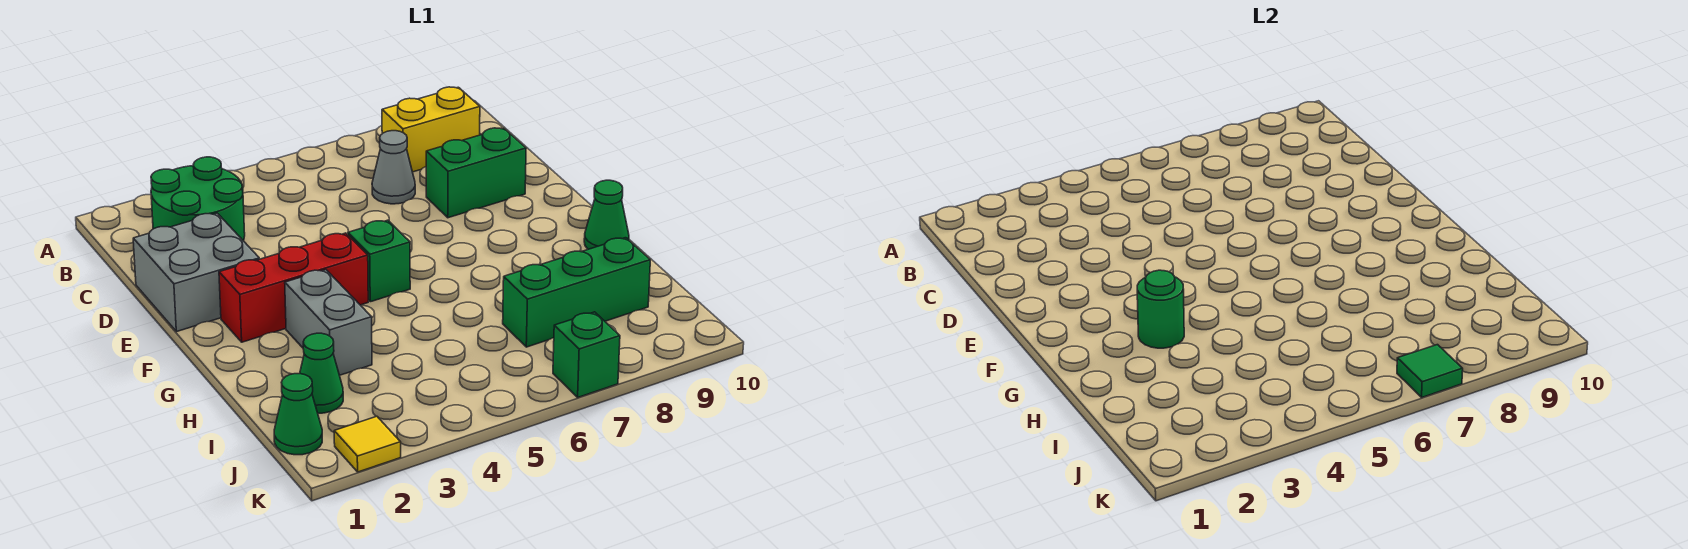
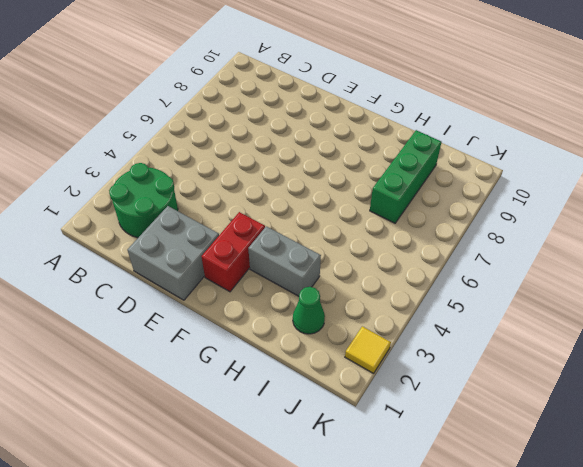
red 1x2 brick [201,212,265,292] -> red 1x3 brick [219,233,368,342]
none -> yellow 1x2 brick [382,87,480,172]
none -> grey 1x1 cone [372,131,415,204]
none -> green 1x2 brick [426,128,526,218]

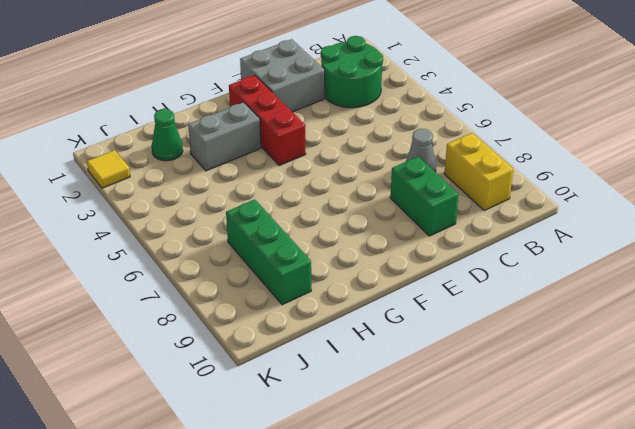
none -> green 1x1 brick [348,220,410,302]
none -> green 1x1 cone [584,180,629,249]
none -> green 1x1 cone [274,374,322,455]

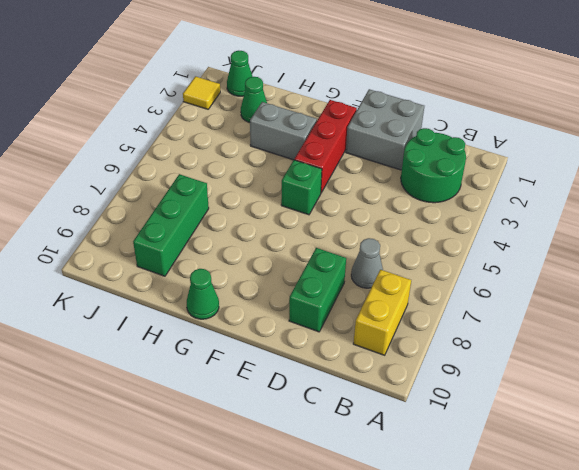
none -> green 1x1 brick [553,312,620,397]
none -> green 1x1 round brick [1137,270,1184,348]
none -> green 1x1 tile [1397,345,1463,397]

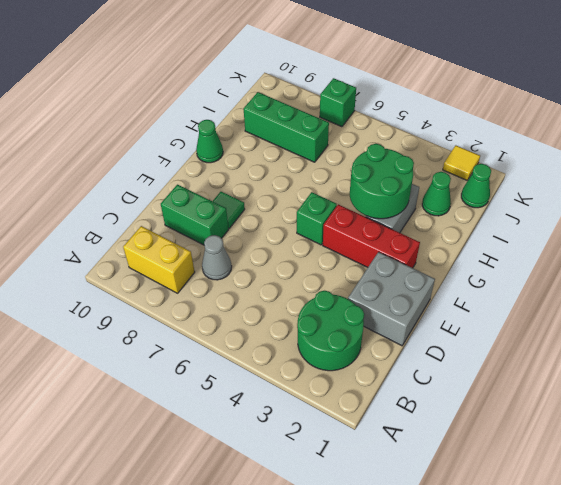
green 1x1 tile [213,192,245,228] -> green 1x1 tile moved to [1397,345,1463,397]
green 2x2 round brick [350,144,414,219] -> green 1x1 round brick [1137,270,1184,348]

